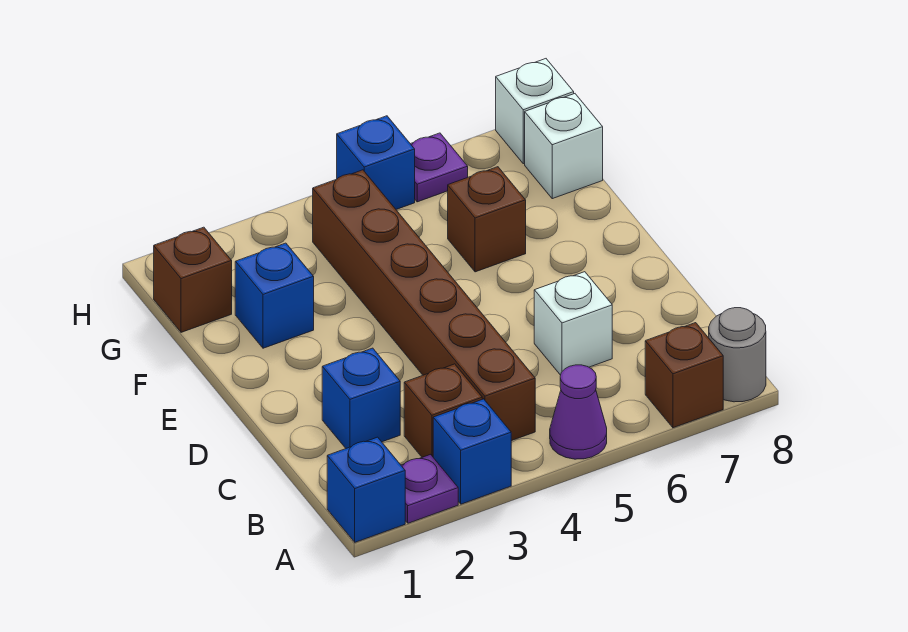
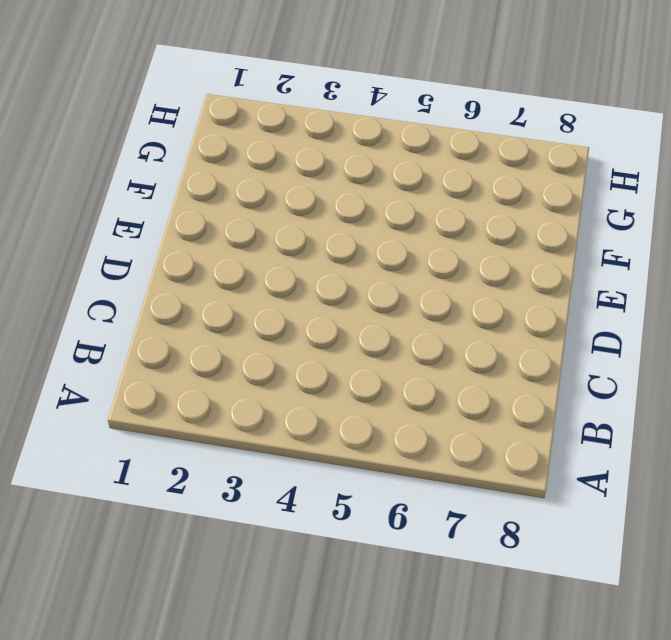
none -> blue 1x1 brick [327,437,405,542]
none -> purple 1x1 plate [401,454,458,523]
none -> blue 1x1 brick [433,399,511,504]

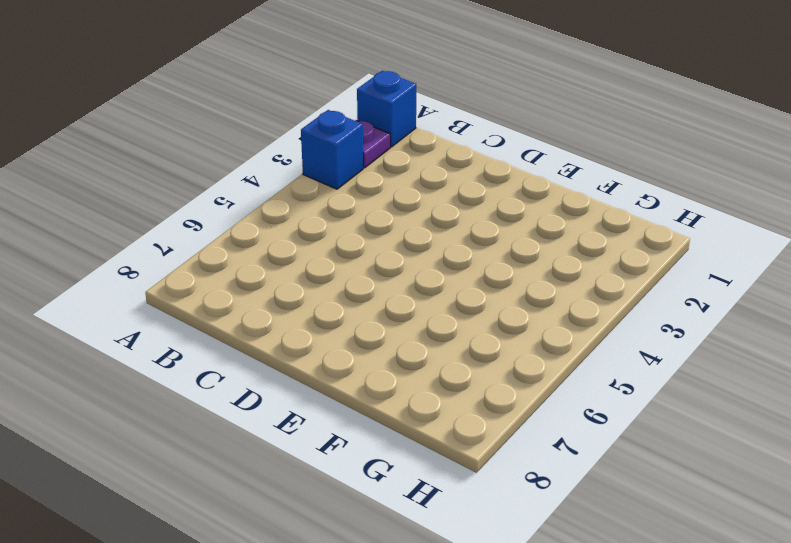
none -> purple 1x1 cone [550,365,607,459]
none -> brown 1x1 brick [645,323,723,428]
none -> grey 1x1 round brick [709,308,766,402]

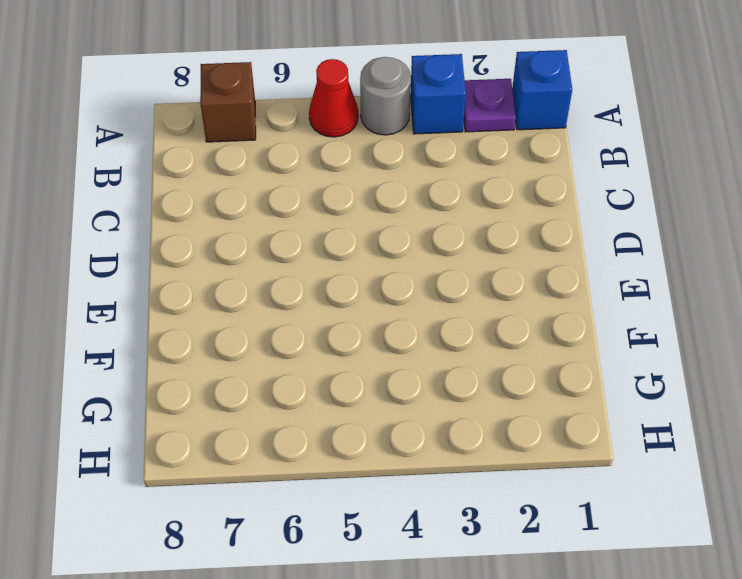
grey 1x1 round brick [360,57,411,135] -> grey 1x1 round brick moved to [709,308,766,402]
red 1x1 cone [309,59,358,137] -> purple 1x1 cone [550,365,607,459]
none -> brown 1x1 brick [404,364,482,457]
none -> brown 1x6 brick [312,170,535,441]
none -> blue 1x1 brick [322,348,400,448]

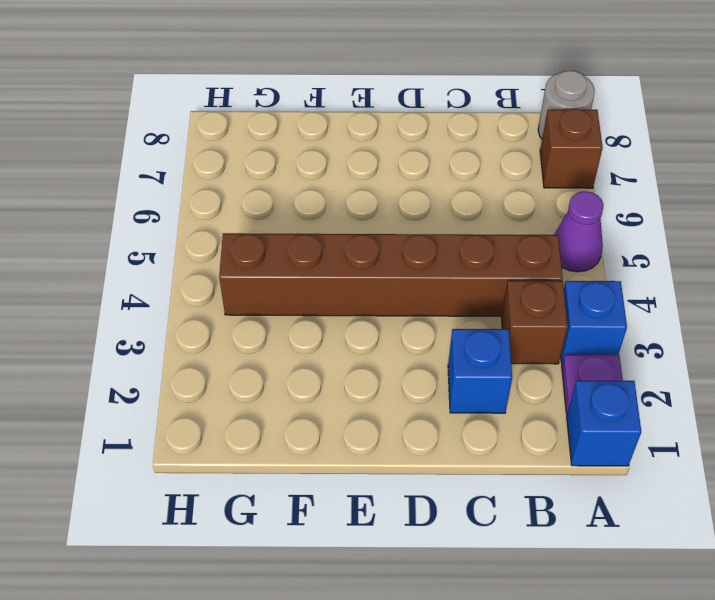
none -> white 1x1 brick [534,272,612,375]
none -> blue 1x1 brick [235,243,314,348]
none -> brown 1x1 brick [448,167,526,272]

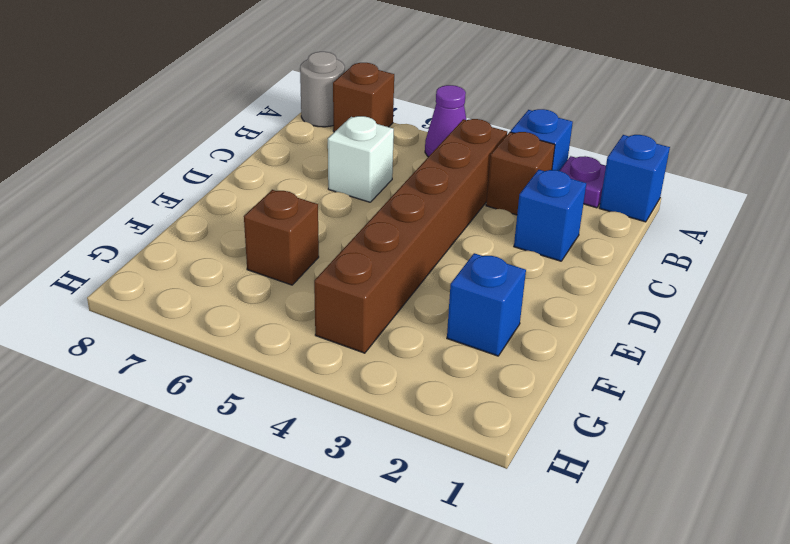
none -> brown 1x1 brick [154,227,232,332]
none -> white 1x1 brick [525,94,603,199]
none -> blue 1x1 brick [337,116,415,209]

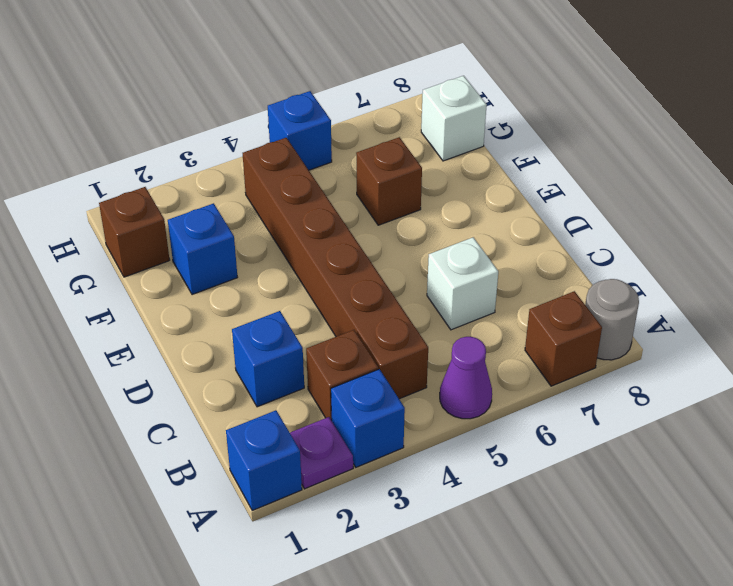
none -> purple 1x1 plate [411,133,468,202]
none -> white 1x1 brick [496,59,574,164]

